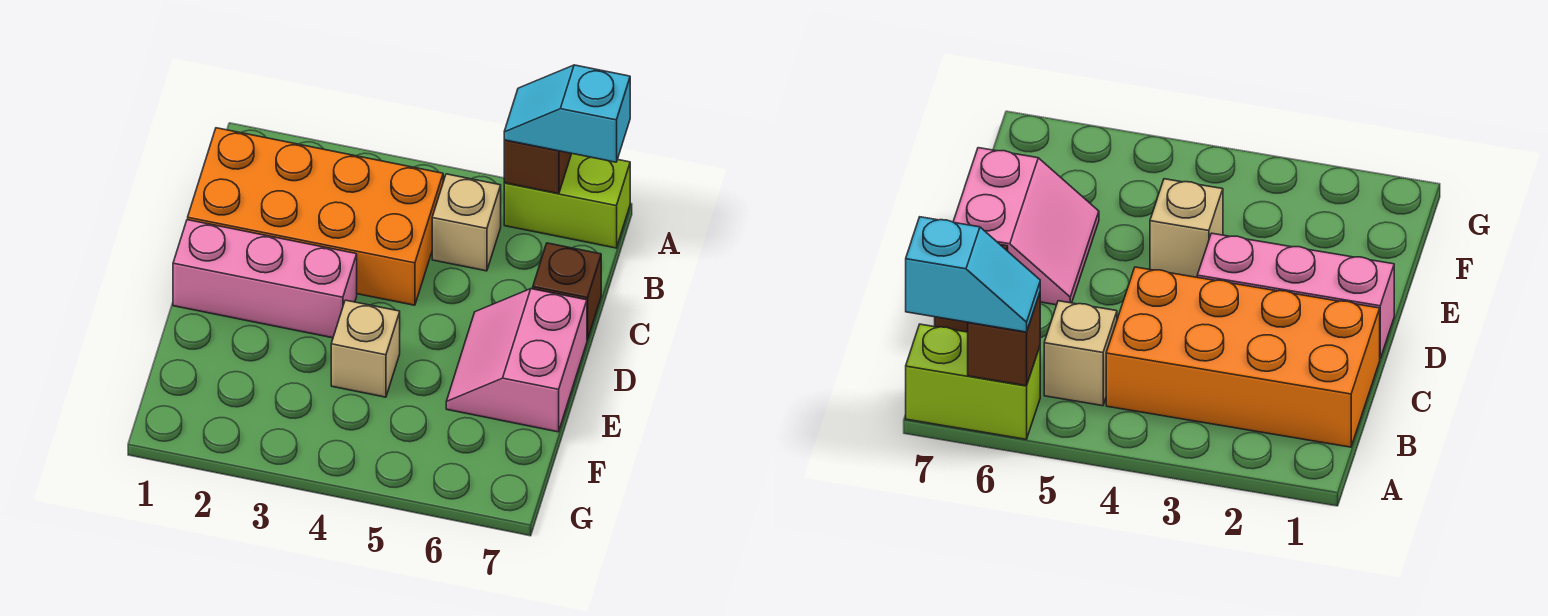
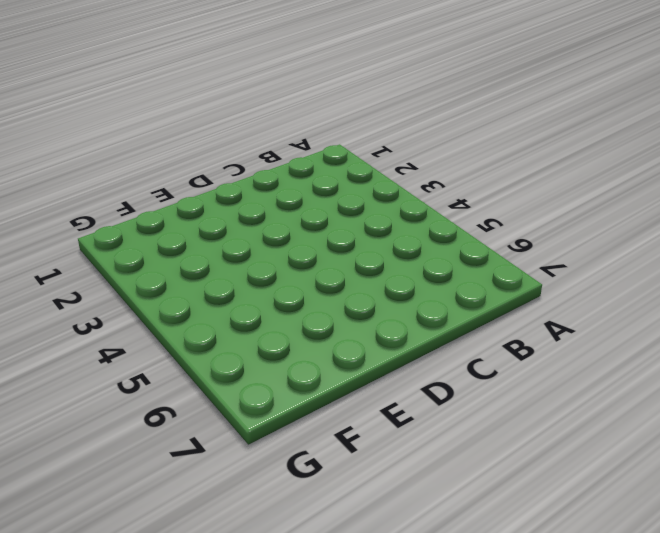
none -> lime 1x2 brick [504,154,630,248]
none -> orange 2x4 brick [188,128,443,305]

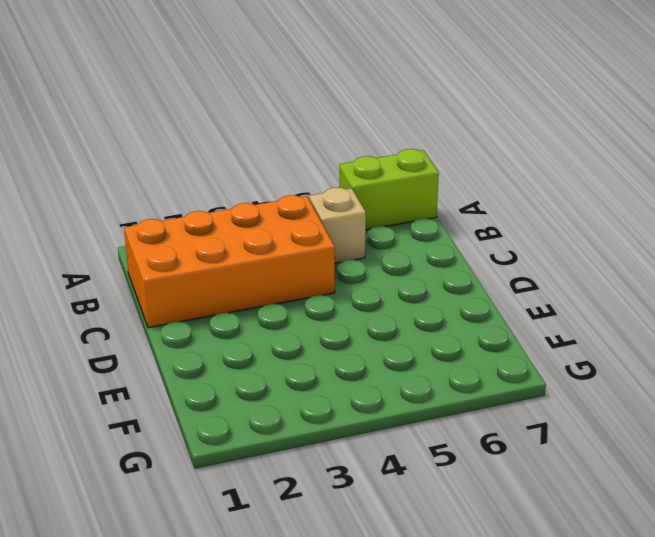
none -> brown 1x1 brick [533,243,601,340]
none -> pink 1x3 brick [173,220,357,338]

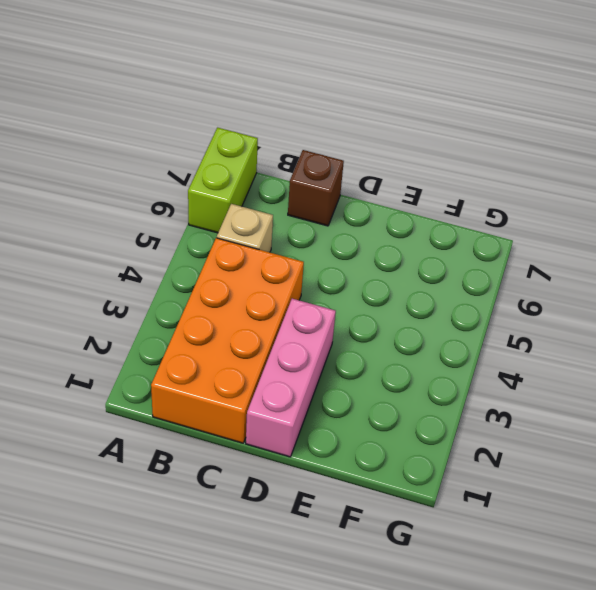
none -> pink 2x2 slope [446,289,587,432]
none -> tan 1x1 brick [331,300,400,397]

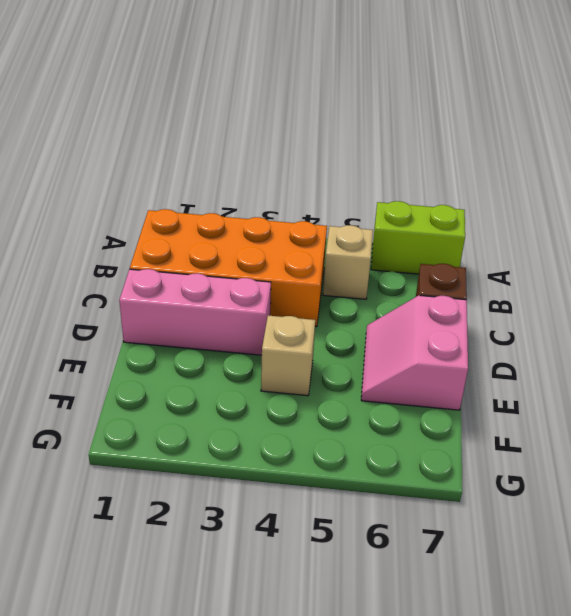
none -> brown 1x1 brick [504,140,572,194]
none -> cyan 1x2 slope [504,65,630,162]

